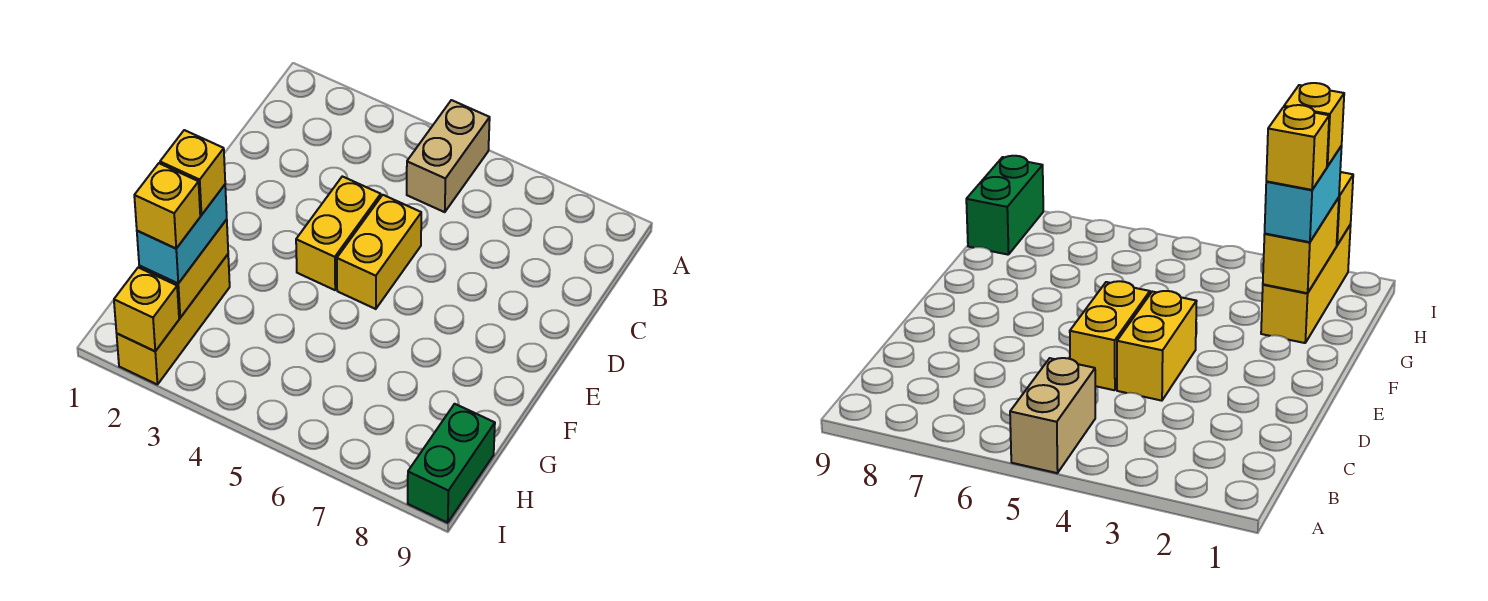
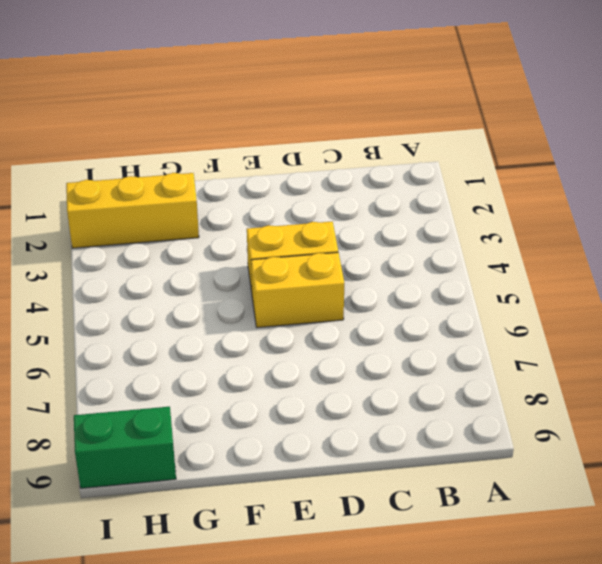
none -> tan 1x2 brick [407,100,490,212]
none -> yellow 1x2 brick [139,220,228,318]

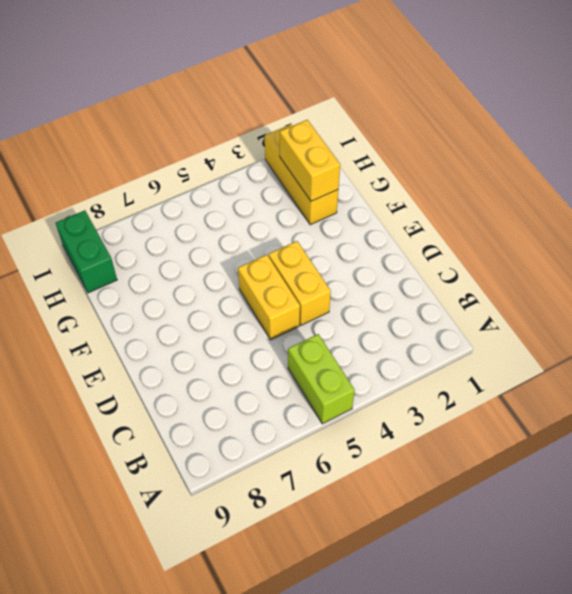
lime 1x2 brick [288,334,355,424] -> tan 1x2 brick [407,100,490,212]
none -> yellow 1x1 brick [114,268,179,351]
none -> cyan 1x2 brick [137,185,227,283]

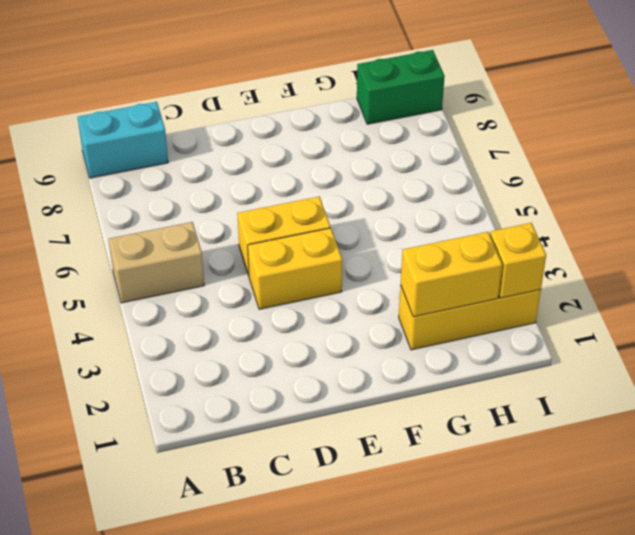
cyan 1x2 brick [78,102,168,178] -> cyan 1x2 brick moved to [137,185,227,283]
none -> yellow 1x1 brick [160,130,225,215]
none -> yellow 1x1 brick [134,163,200,248]

